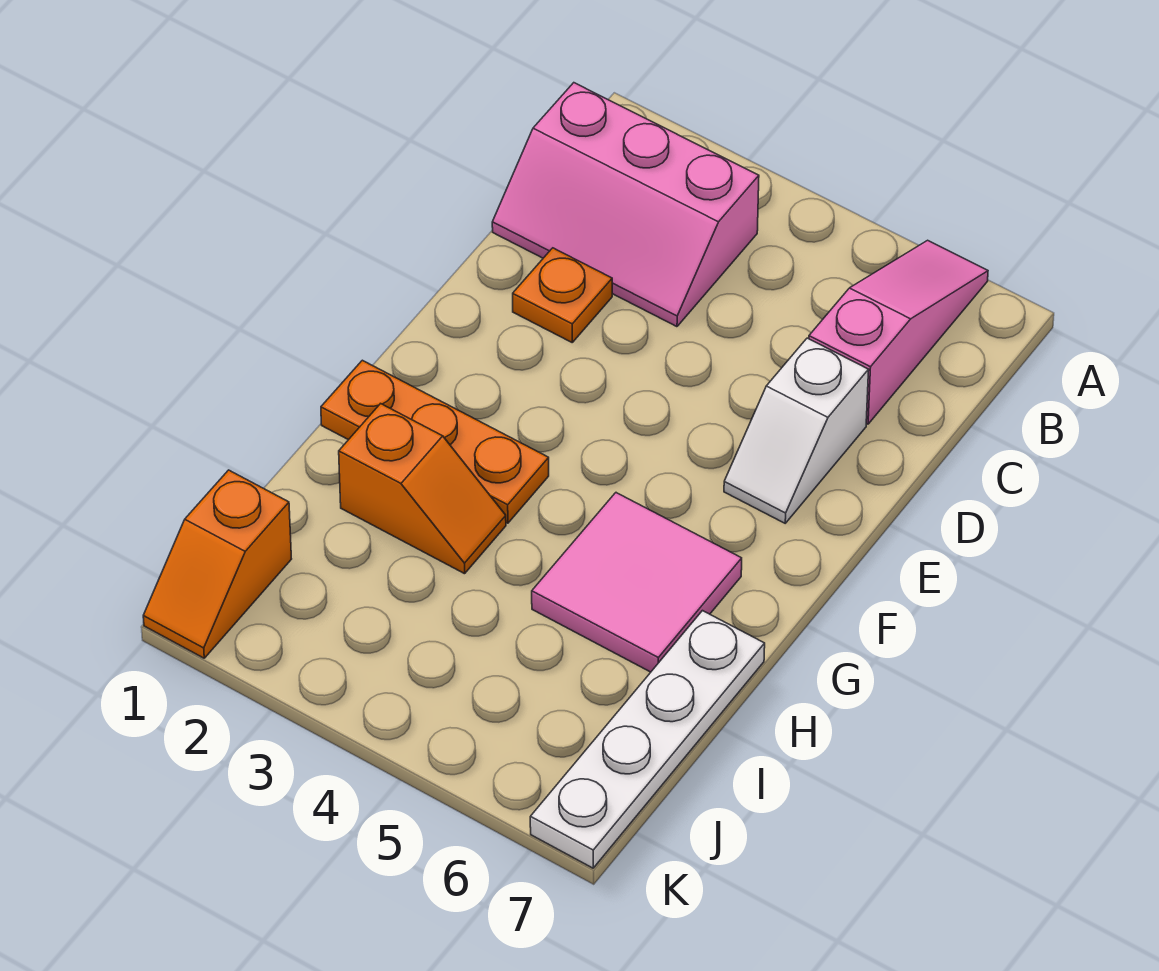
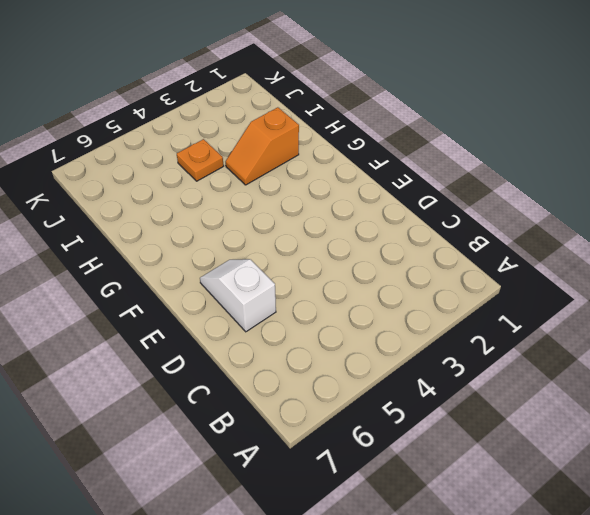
orange 1x1 plate [177,139,224,181] -> orange 1x1 plate moved to [513,248,612,342]
none -> pink 1x3 slope [809,240,988,424]
none -> pink 2x3 slope [492,83,759,327]

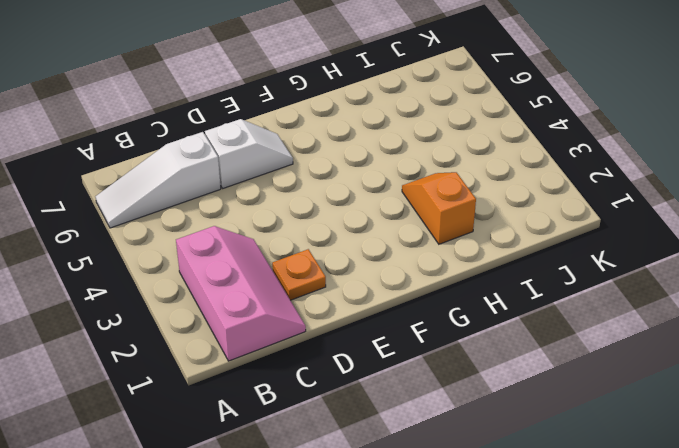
white 1x3 slope [95,132,221,228] -> pink 1x3 slope [809,240,988,424]
none -> orange 1x3 plate [321,360,549,523]
none -> pink 2x2 tile [532,493,742,672]

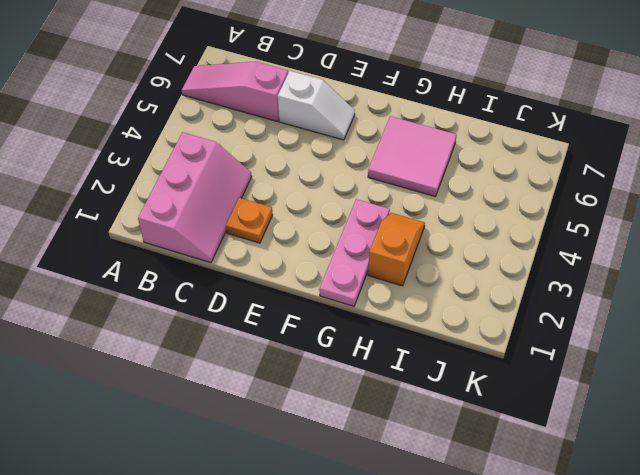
pink 1x3 plate [319,199,390,306] -> orange 1x3 plate [321,360,549,523]
none -> white 1x4 plate [530,611,765,868]
none -> orange 1x2 slope [143,470,291,658]

